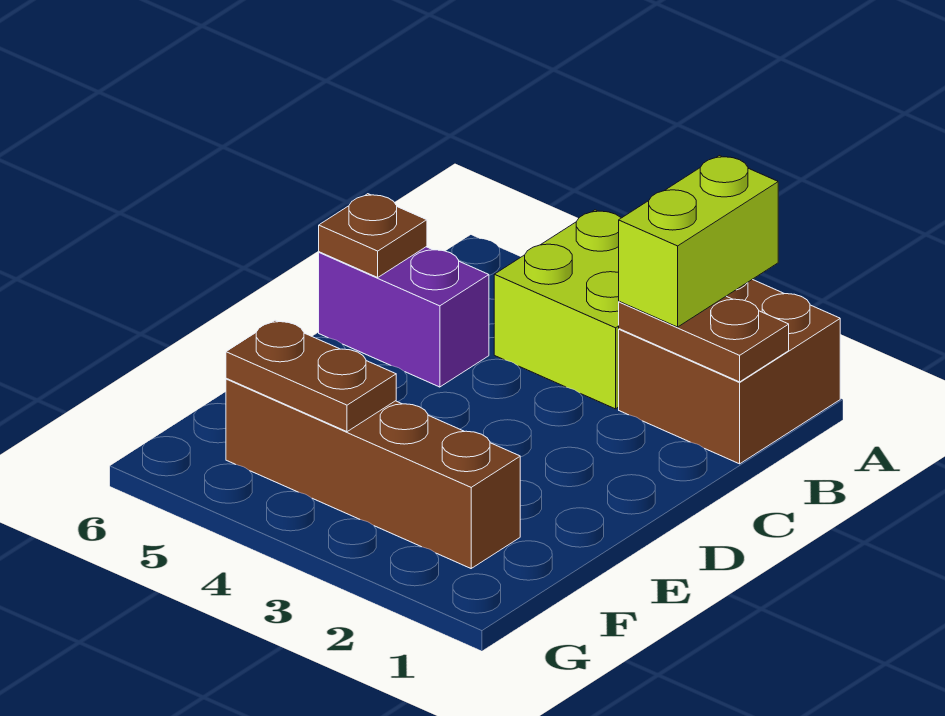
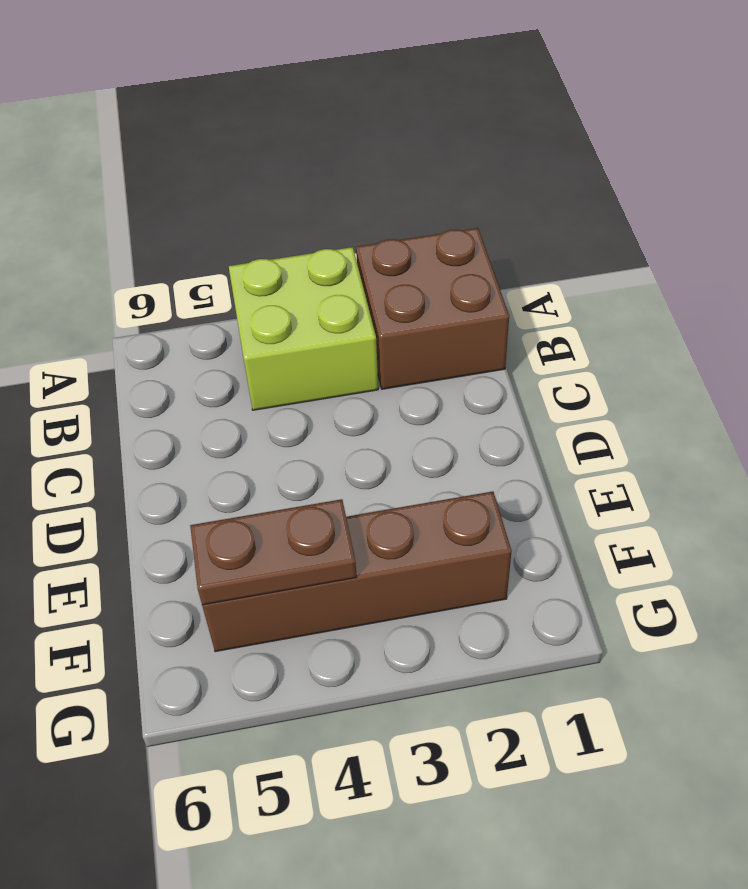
none -> purple 1x2 brick [319,247,489,387]
none -> brown 1x2 plate [619,296,789,382]

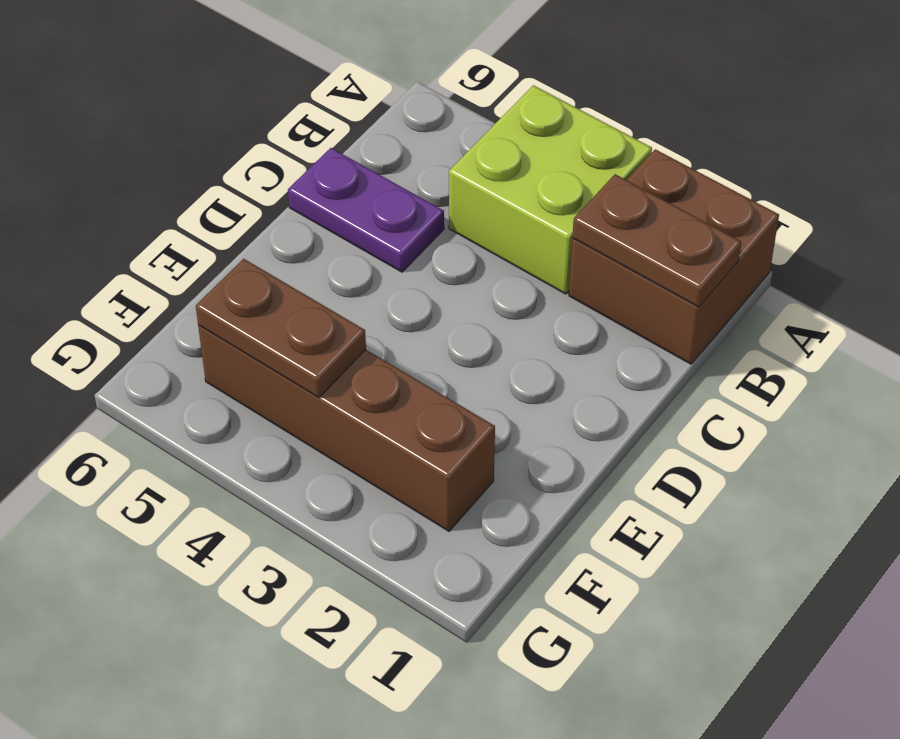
purple 1x2 plate [288,148,444,272] -> purple 1x2 brick [319,247,489,387]
none -> brown 1x1 plate [319,194,427,277]
none -> lime 1x2 brick [619,156,778,327]

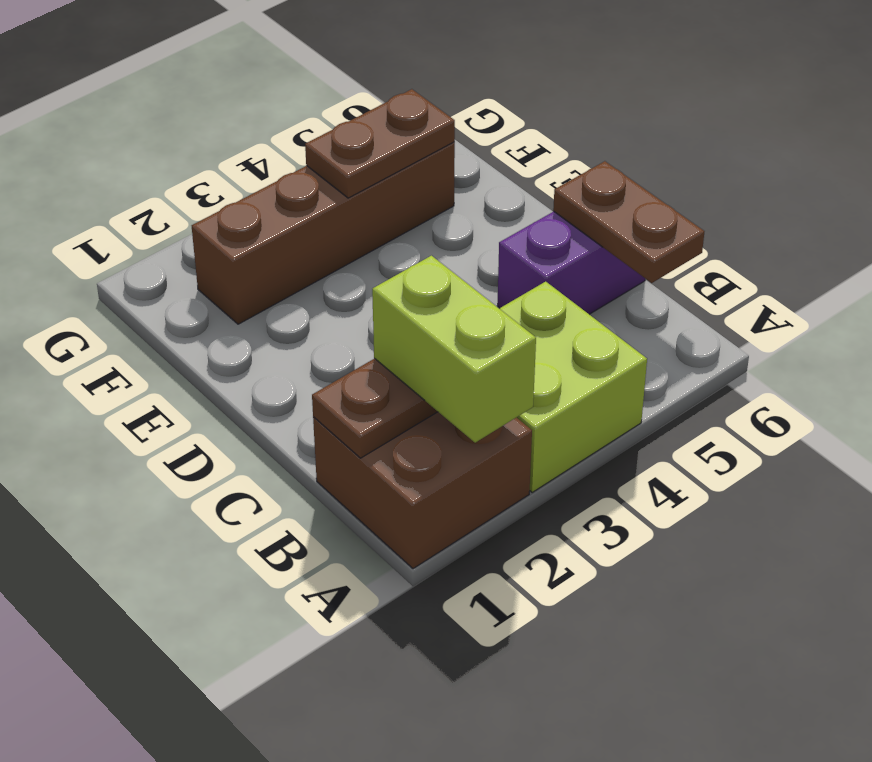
brown 1x2 plate [553,161,704,283] -> brown 1x1 plate [319,194,427,277]

